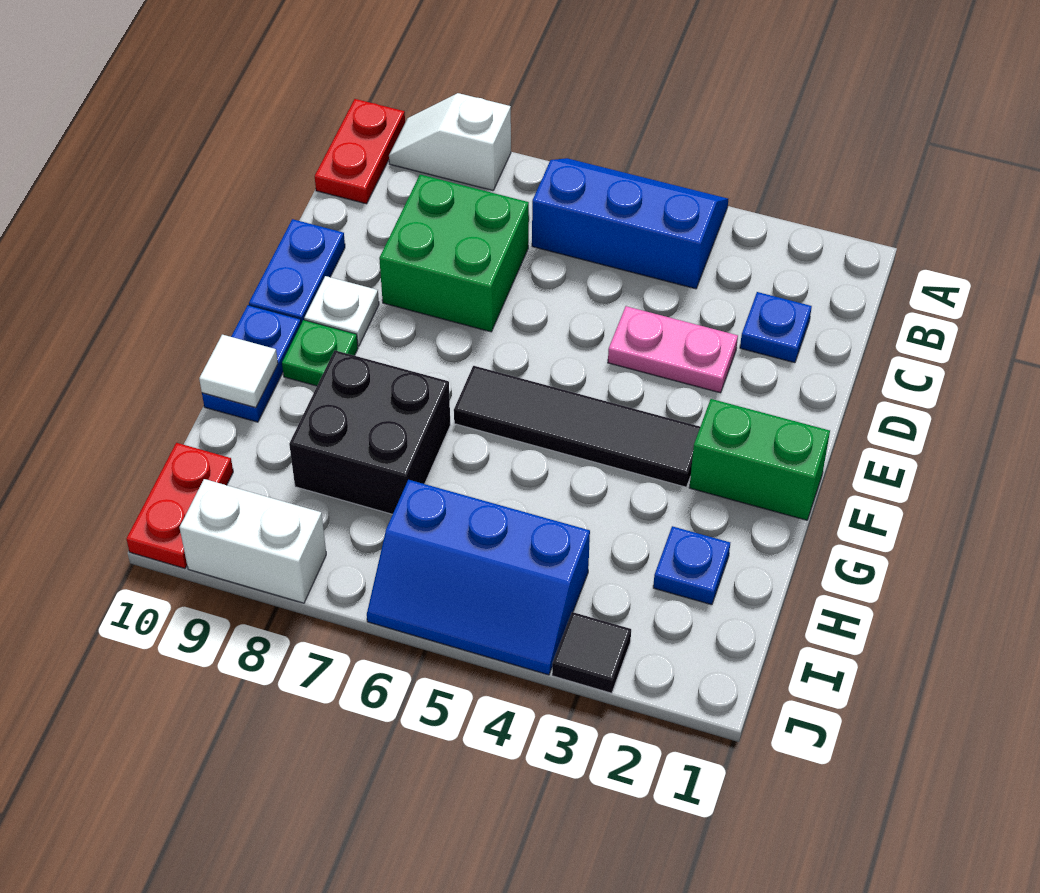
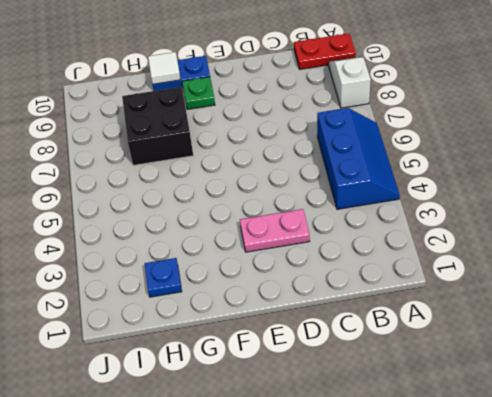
pink 1x2 plate [240,209,310,252] -> pink 1x2 plate turned to [608,306,738,393]
none -> blue 1x1 plate [740,292,812,363]
none -> green 2x2 brick [379,175,529,332]
none -> blue 1x2 plate [249,219,345,323]

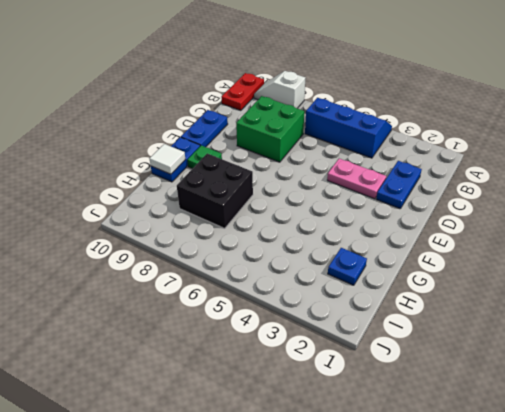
blue 1x2 plate [376,161,422,209] -> blue 1x1 plate [740,292,812,363]
none -> white 1x1 plate [304,276,379,346]
none -> green 1x2 brick [689,399,830,520]
none -> black 1x4 tile [454,366,700,487]

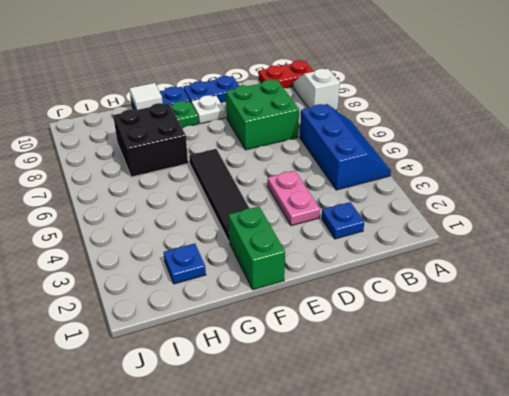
none -> blue 2x3 slope [367,480,590,675]
none -> red 1x2 plate [126,443,233,568]
none -> black 1x1 tile [552,612,631,693]

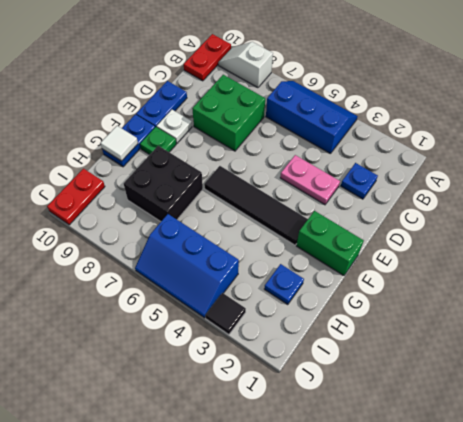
none -> white 1x2 brick [180,479,326,603]

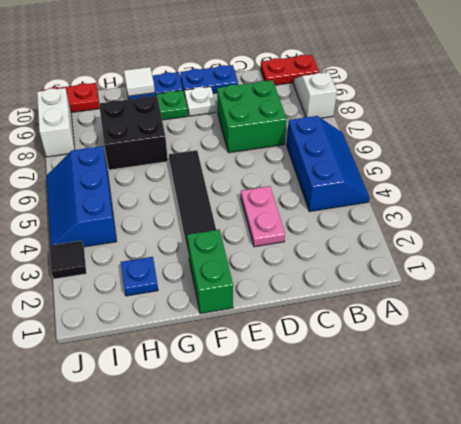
none -> blue 1x1 plate [740,292,812,363]

